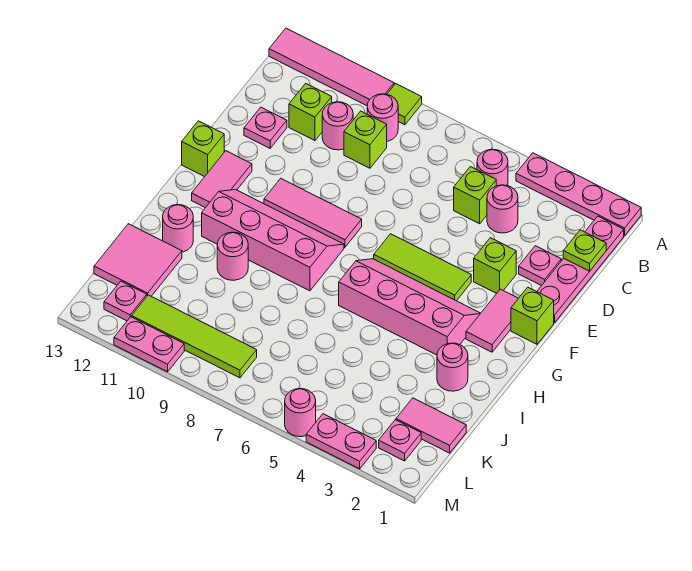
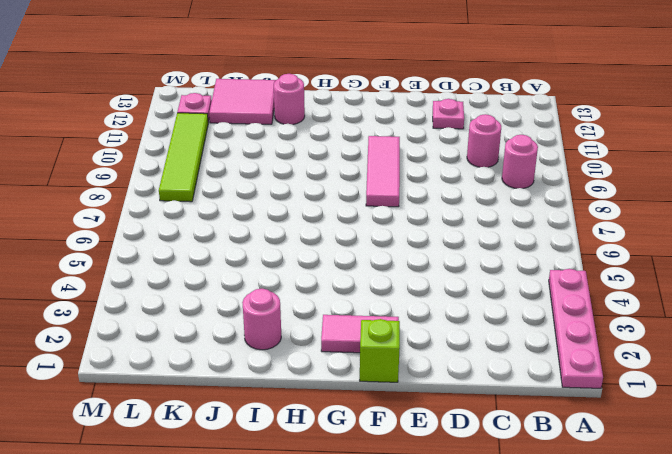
none -> lime 1x1 tile [387,84,422,125]
none -> pink 1x4 tile [269,28,394,106]
none -> pink 1x4 plate [537,216,624,323]
none -> pink 1x1 round brick [477,149,508,186]

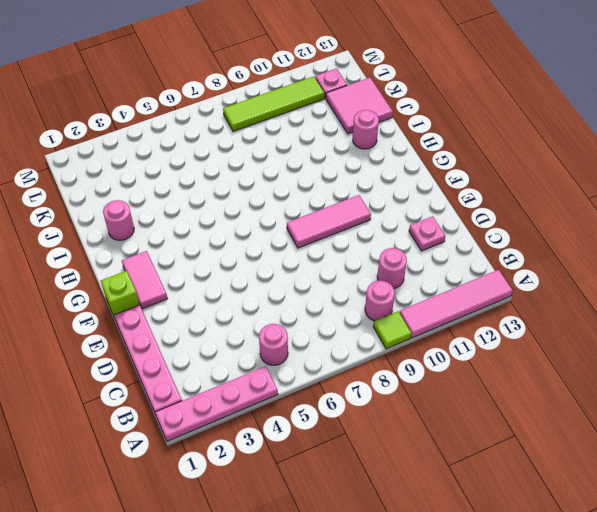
none -> pink 1x1 round brick [487,185,518,233]
none -> lime 1x1 brick [454,167,496,224]
none -> lime 1x1 brick [344,111,387,168]
none -> lime 1x1 brick [289,84,332,140]

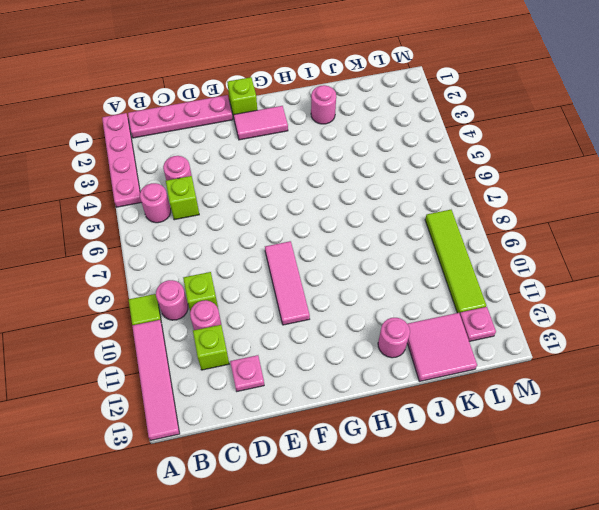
none -> pink 1x1 plate [519,246,561,286]
none -> lime 1x1 brick [474,238,516,293]
none -> lime 1x3 tile [374,234,471,301]
none -> pink 1x2 tile [192,151,252,208]

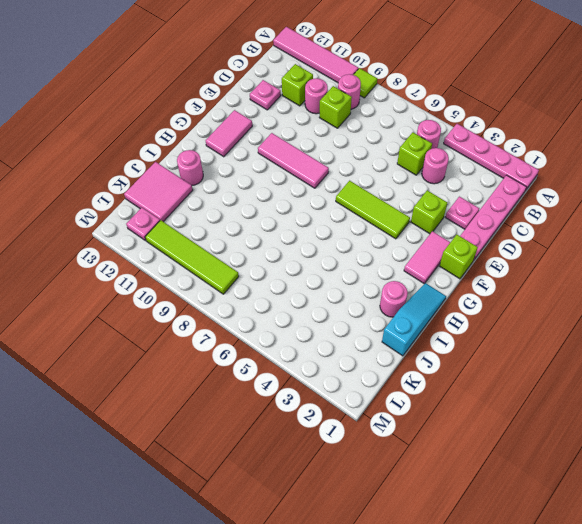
cyan 1x3 slope [382,283,446,356] -> none
none -> lime 1x1 brick [182,121,224,177]
none -> pink 2x4 slope [339,259,481,355]
none -> pink 2x4 slope [202,190,344,291]
none -> pink 1x1 round brick [217,232,248,280]

